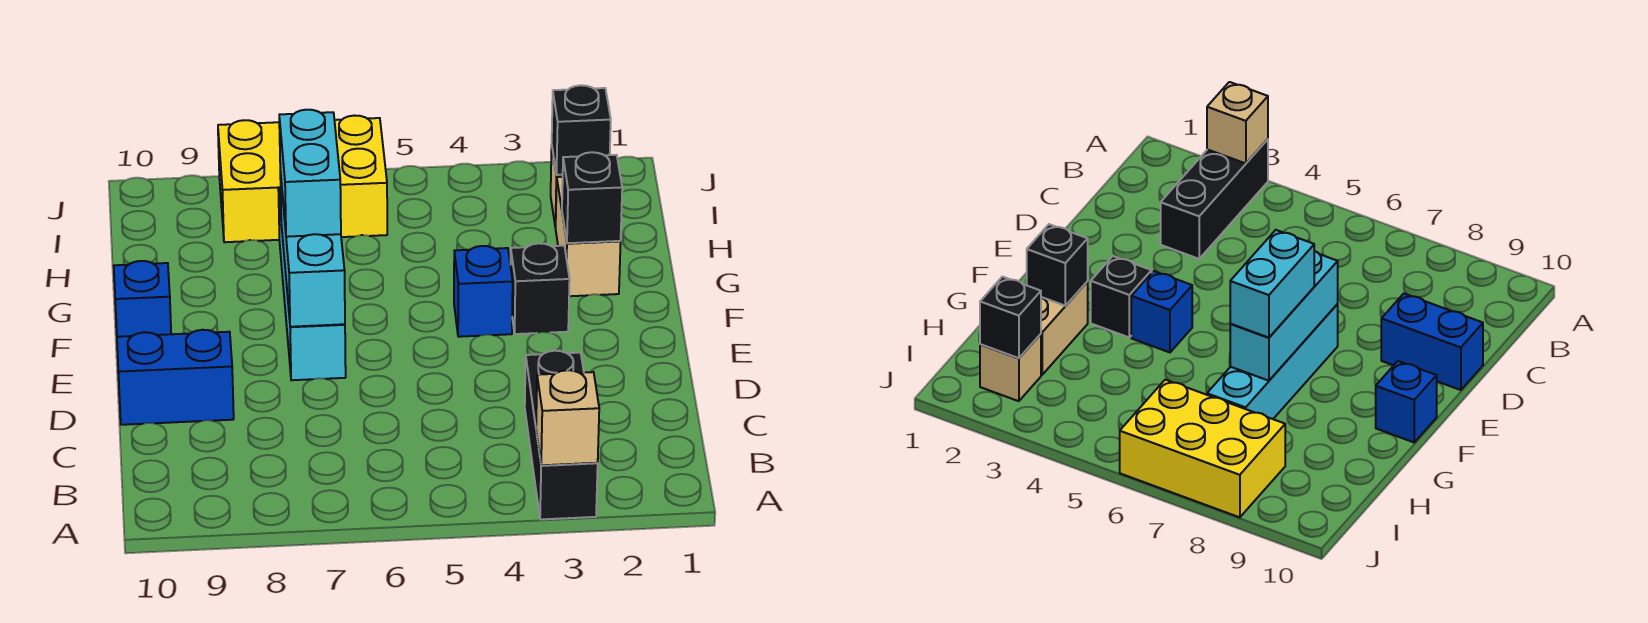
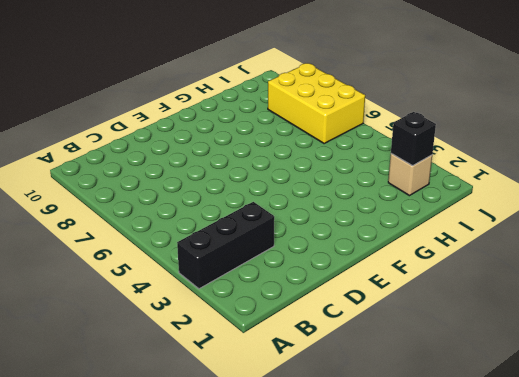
none -> blue 1x2 brick [117,330,234,425]
none -> cyan 1x4 brick [278,189,346,380]
none -> black 1x1 brick [510,243,570,334]

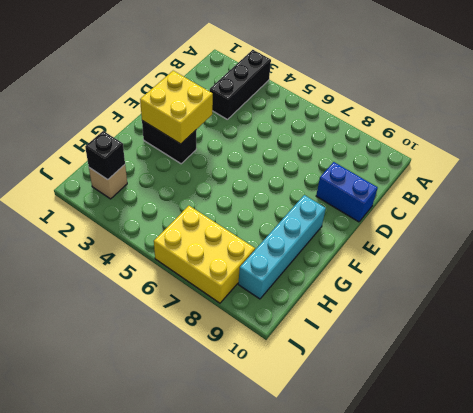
yellow 2x2 brick [140,71,213,144] -> none
black 1x2 brick [142,121,196,164] -> black 1x1 brick [510,243,570,334]
cyan 1x4 brick [238,195,326,299] -> cyan 1x4 brick moved to [278,189,346,380]
none -> blue 1x1 brick [454,246,513,337]
none -> blue 1x1 brick [114,261,171,337]
none -> tan 1x2 brick [556,177,621,296]

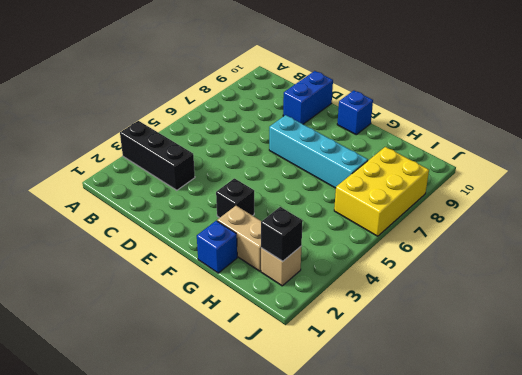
blue 1x1 brick [197,221,237,273] -> blue 1x1 brick moved to [454,246,513,337]
none -> tan 1x1 brick [536,370,599,465]
none -> cyan 1x3 brick [280,172,345,327]
none -> black 1x1 brick [562,152,622,243]

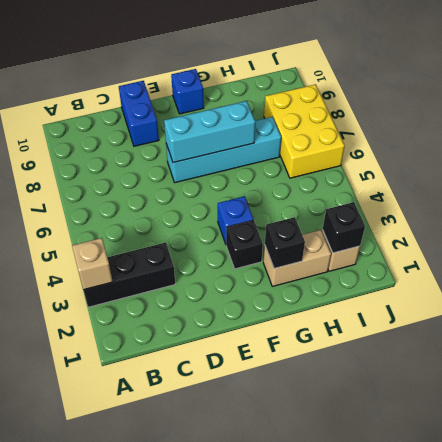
none -> cyan 1x2 brick [279,110,341,237]

